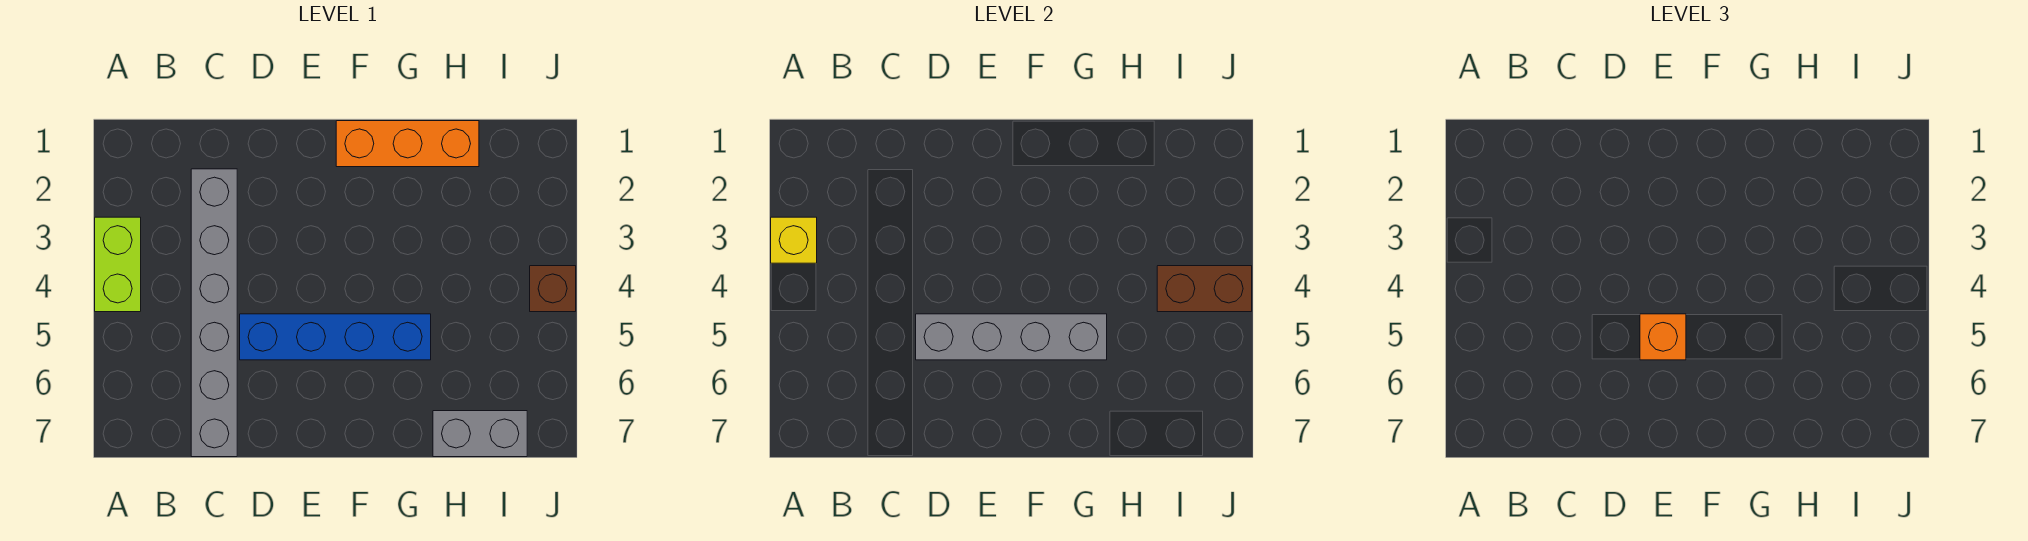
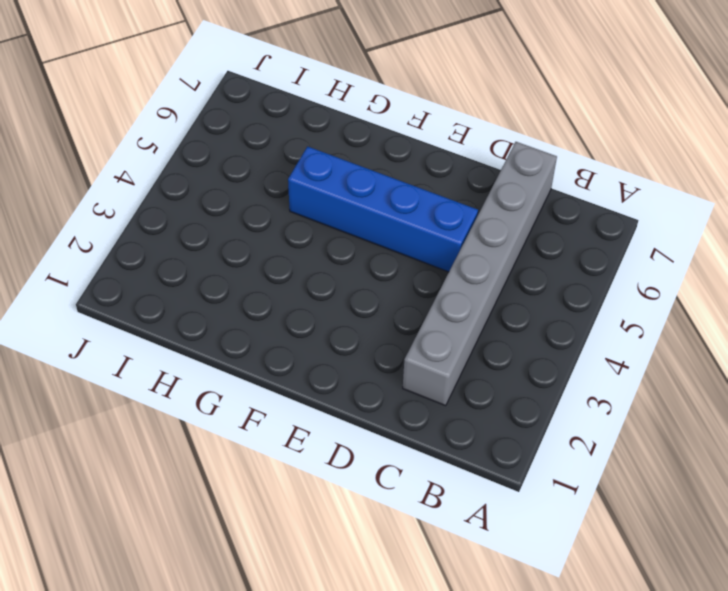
none -> lime 1x2 brick [95,217,141,312]
none -> orange 1x3 brick [336,121,479,167]

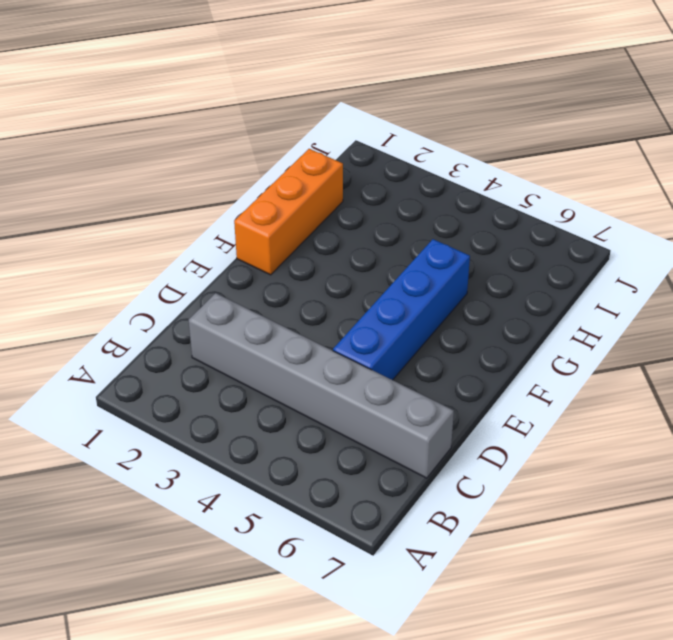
none -> lime 1x2 brick [95,217,141,312]
none -> grey 1x2 brick [433,411,527,457]

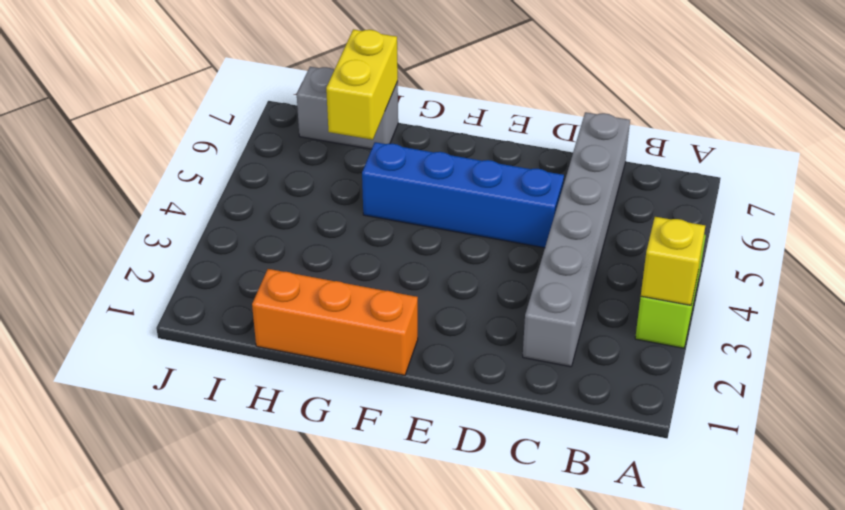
yellow 1x2 brick [326,29,398,140] -> none
none -> brown 1x1 brick [530,266,576,312]
none -> grey 1x4 brick [916,314,1107,360]

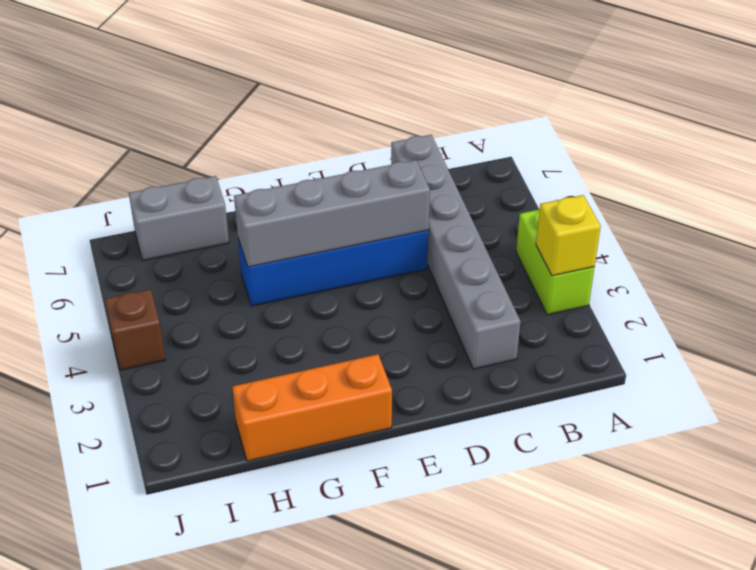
none -> brown 1x2 brick [1157,266,1252,312]
none -> orange 1x1 brick [1640,314,1686,360]

